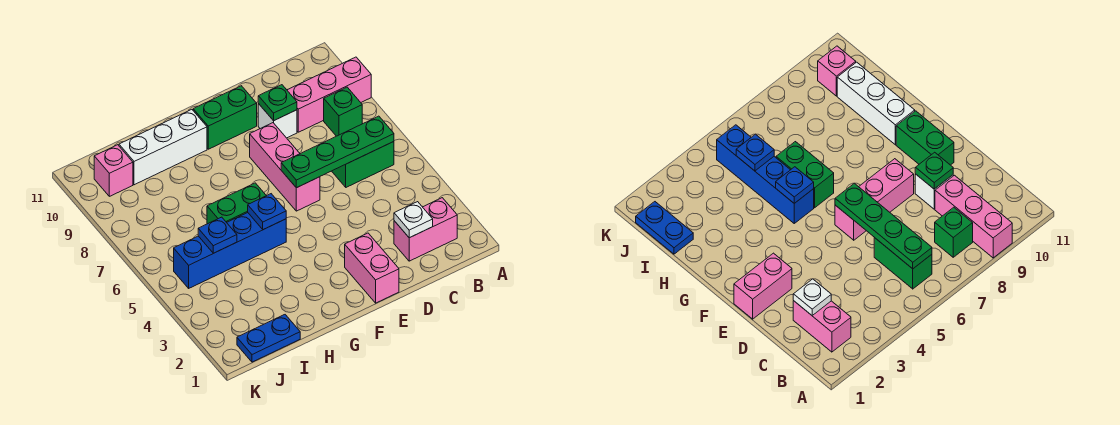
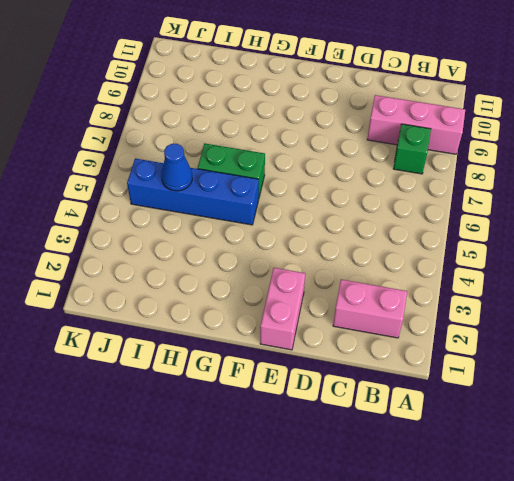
blue 1x1 cone [161,144,192,191] -> blue 1x1 plate [198,217,237,253]
none -> green 1x2 brick [332,142,394,187]
none -> white 1x1 brick [258,104,297,138]
none -> pink 1x3 brick [250,123,320,211]

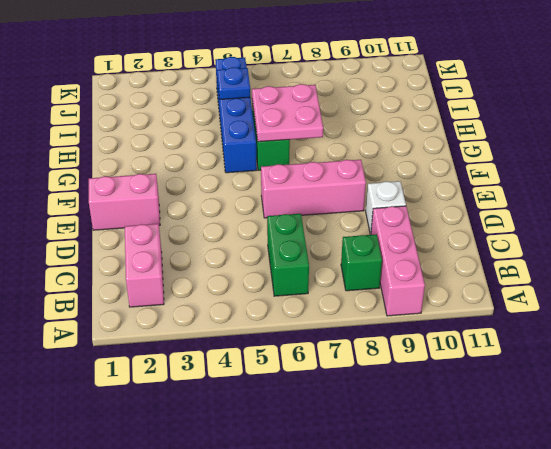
pink 2x2 plate [252,84,323,142] -> none
none -> green 1x2 brick [193,86,257,149]
none -> white 1x3 brick [119,110,207,185]
none -> blue 1x2 plate [237,315,300,362]

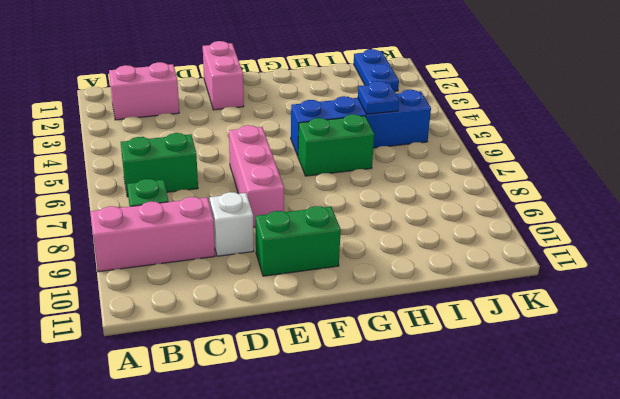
blue 1x2 plate [354,49,399,91] -> blue 1x2 plate turned to [237,315,300,362]
none -> white 1x3 brick [119,110,207,185]
none -> pink 1x1 brick [94,145,133,196]
none -> green 1x4 plate [281,116,394,188]

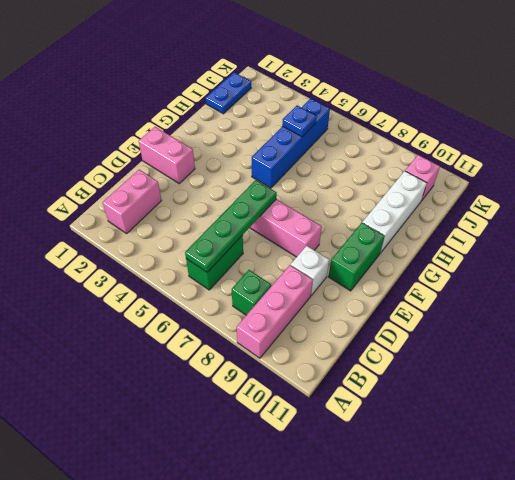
none -> green 1x2 brick [207,183,266,224]
none -> white 1x1 plate [394,202,433,238]
none -> green 1x1 plate [258,85,297,121]

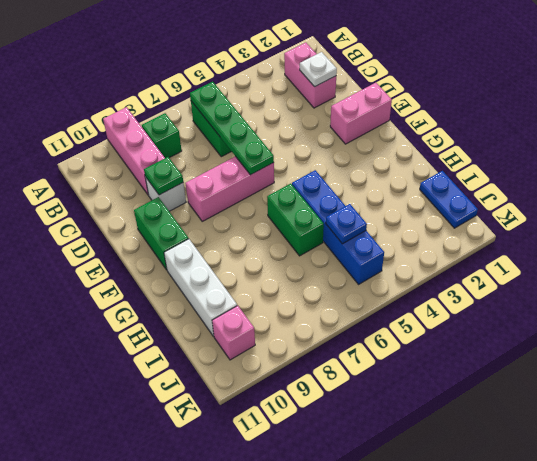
none -> blue 1x1 plate [248,194,286,230]

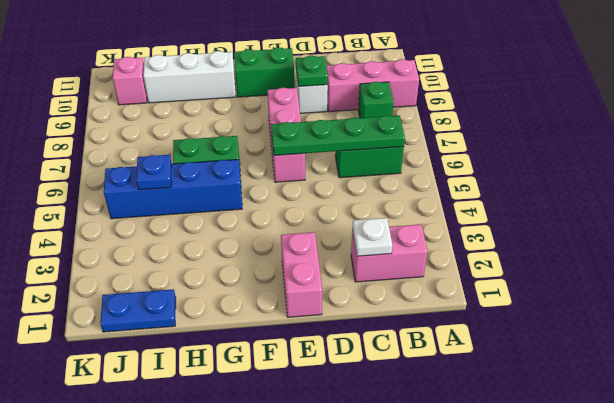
none -> blue 1x1 plate [248,194,286,230]

